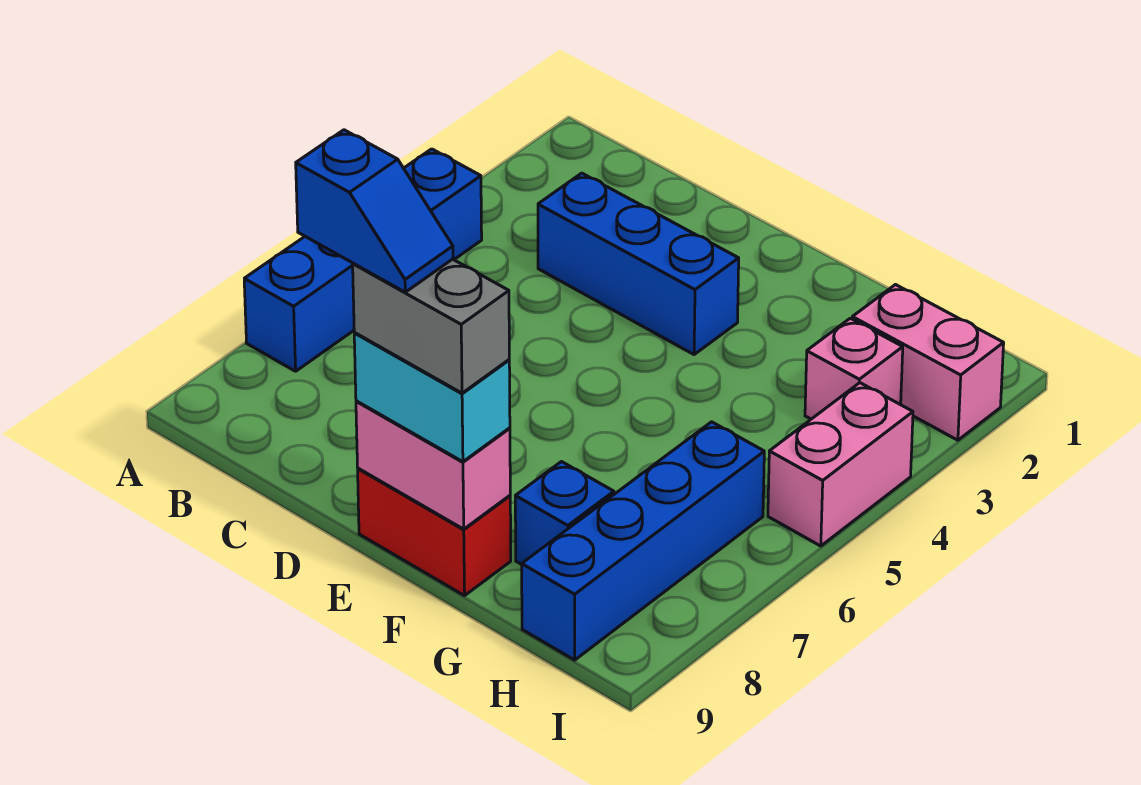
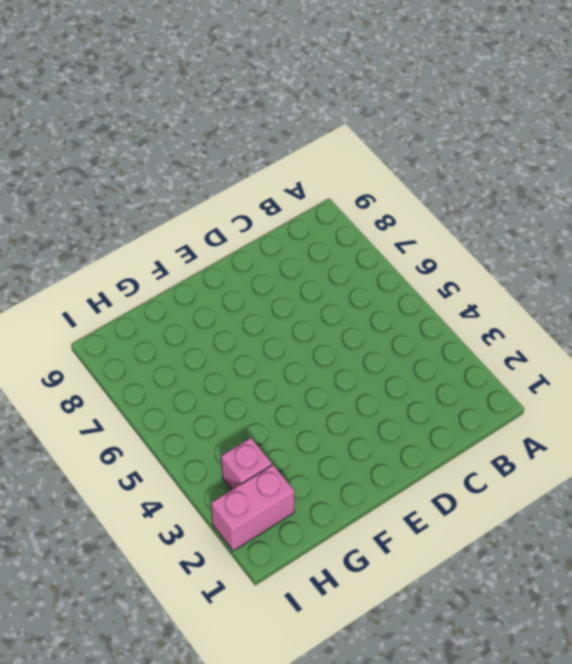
none -> blue 1x4 brick [244,149,482,371]
none -> blue 1x3 brick [538,173,739,355]
none -> red 1x2 brick [358,468,511,596]

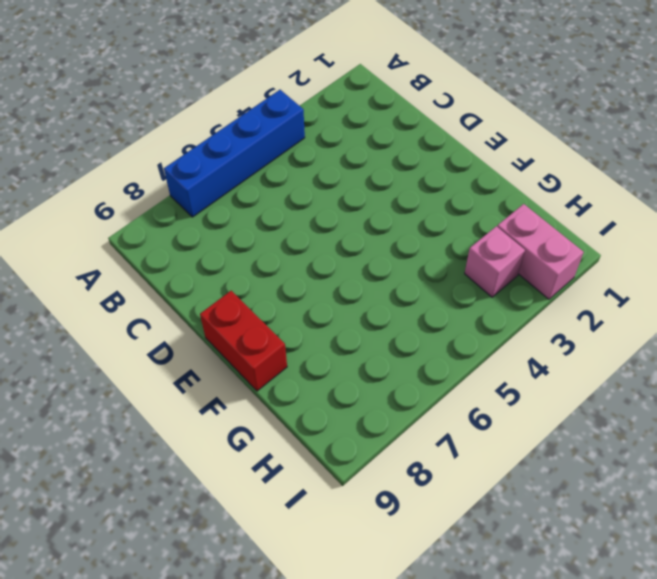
none -> blue 1x3 brick [538,173,739,355]
none -> blue 1x1 brick [515,462,614,564]
none -> blue 1x4 brick [522,422,764,660]

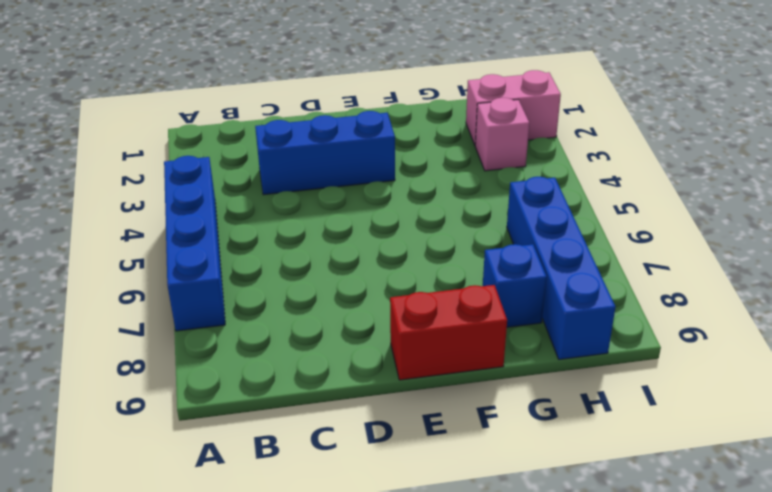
none -> pink 1x2 brick [768,383,913,546]
none -> pink 1x2 brick [356,401,510,529]
none -> cyan 1x2 brick [354,333,510,462]

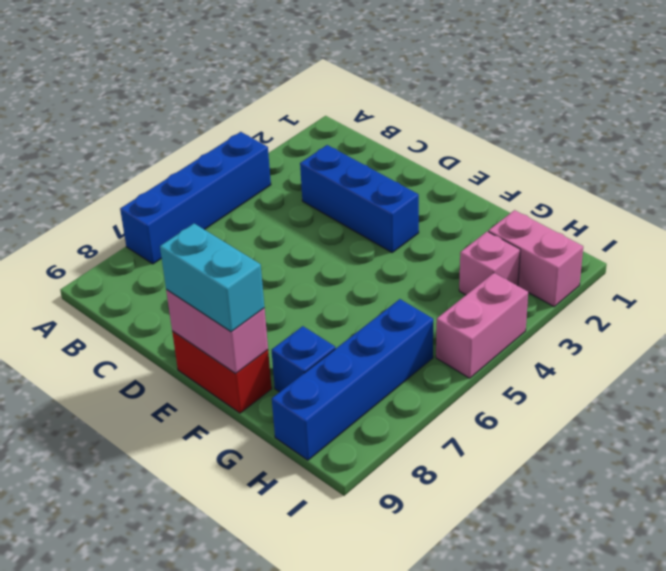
none -> grey 1x2 brick [353,259,509,393]
none -> blue 1x2 slope [296,130,453,292]

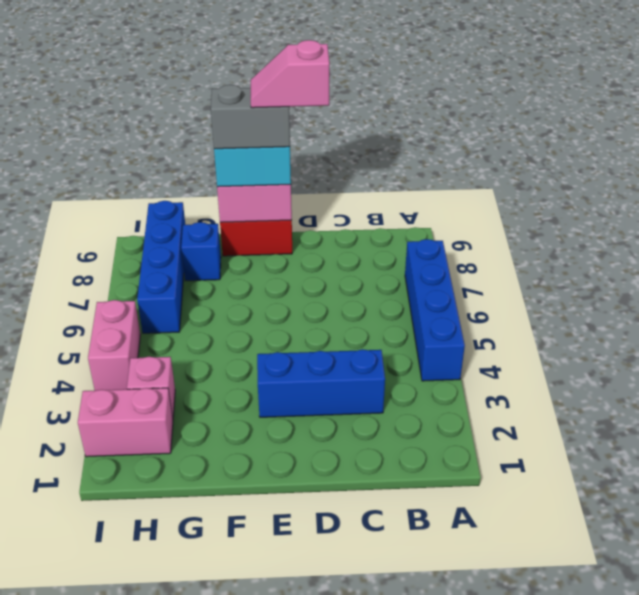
pink 1x2 slope [251,40,329,108] -> blue 1x2 slope [296,130,453,292]

